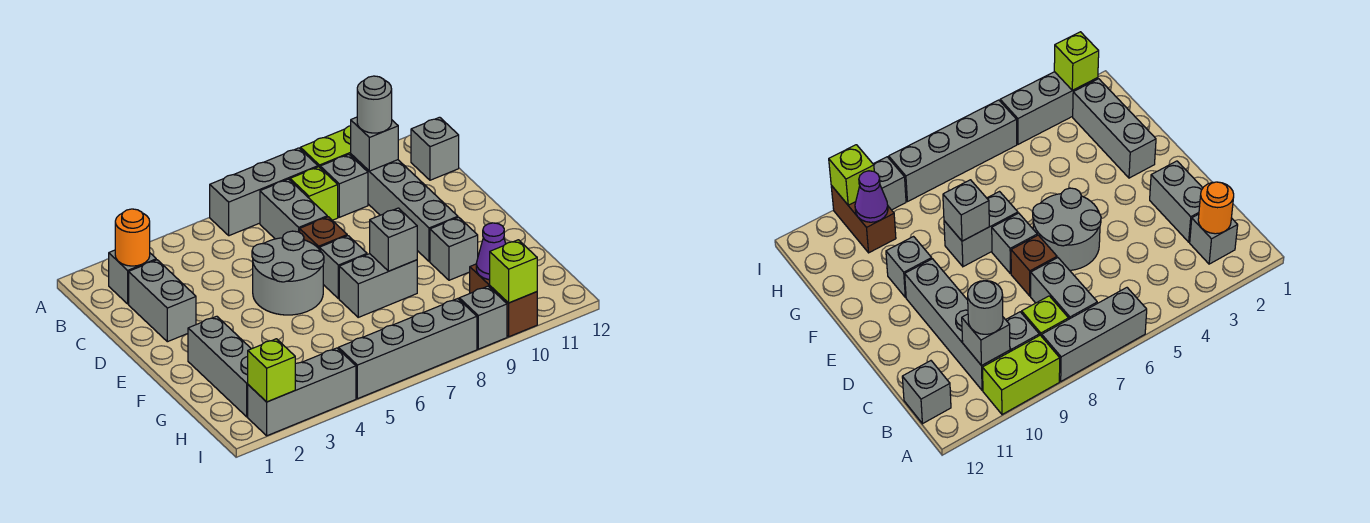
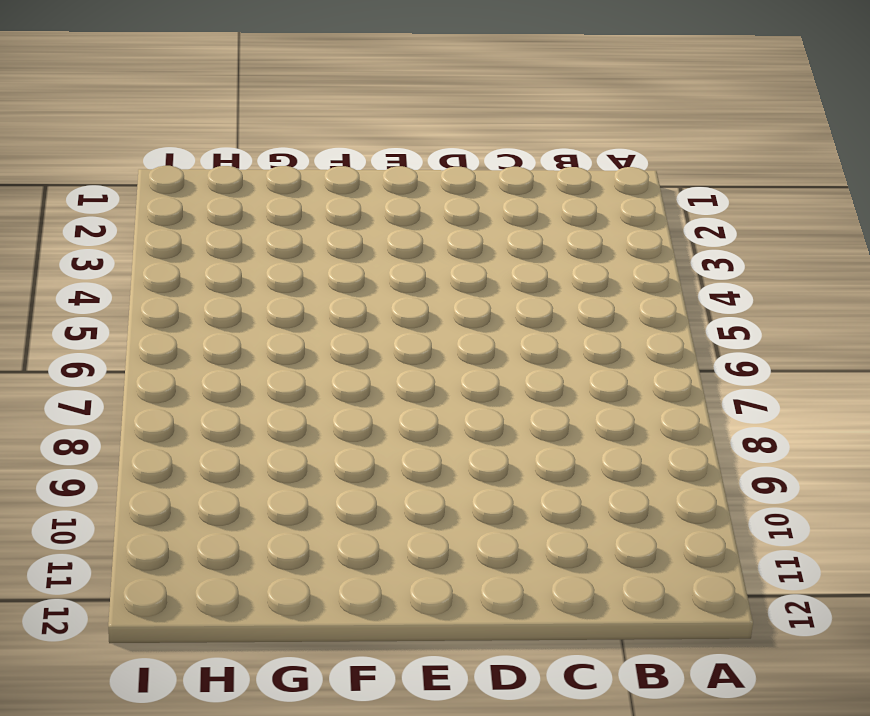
none -> grey 1x3 brick [210,148,318,236]
none -> lime 1x2 brick [300,126,351,167]
none -> grey 1x1 brick [109,250,156,304]

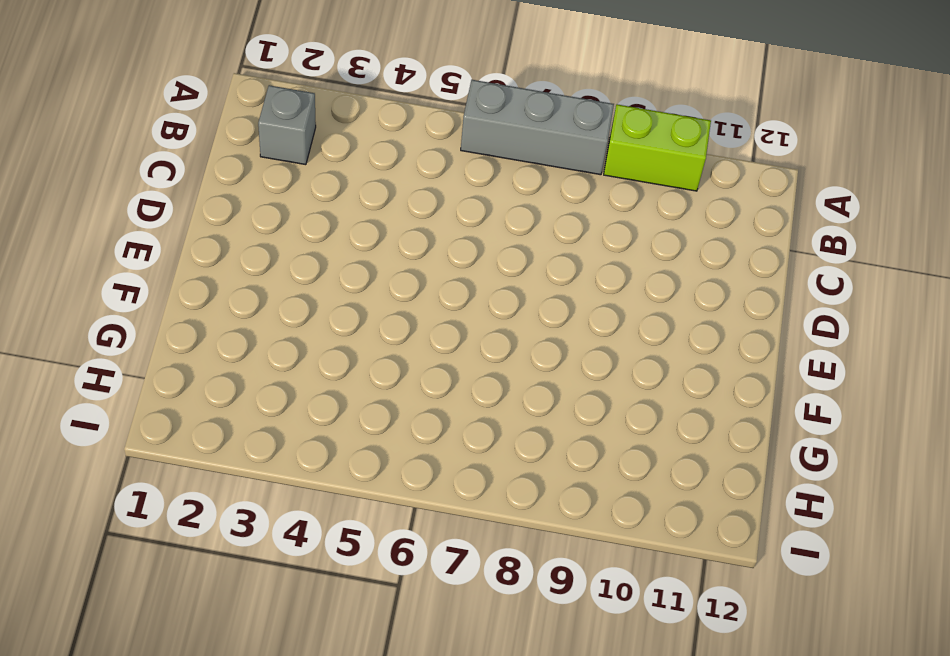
none -> grey 1x2 brick [260,179,327,239]
none -> lime 1x1 brick [290,167,338,220]
none -> grey 1x1 brick [320,155,368,217]

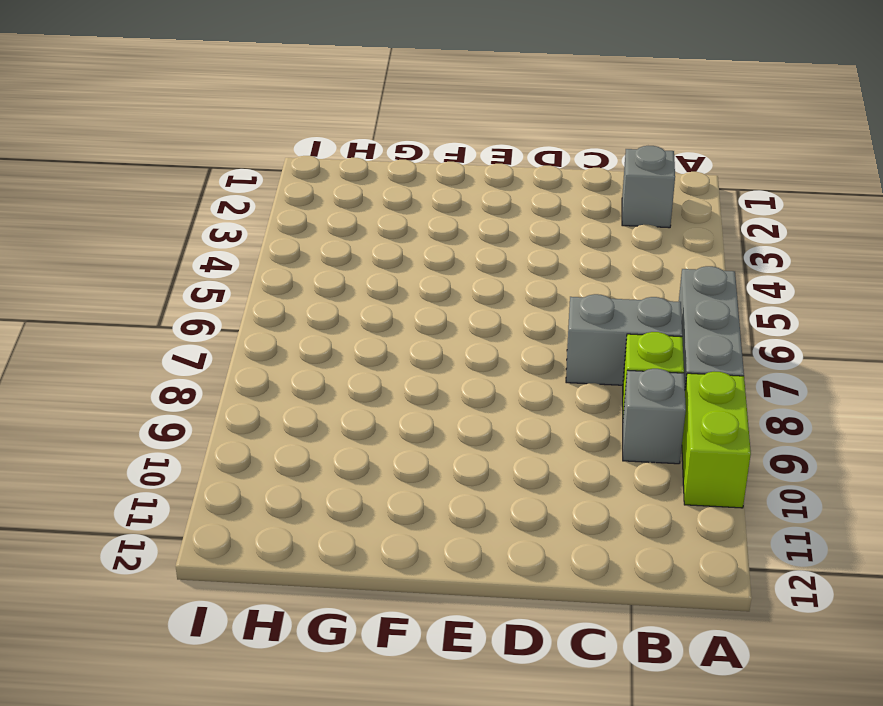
none -> grey 1x4 brick [351,154,458,262]
none -> grey 1x1 brick [411,117,459,180]
none -> grey 1x2 brick [129,260,196,342]

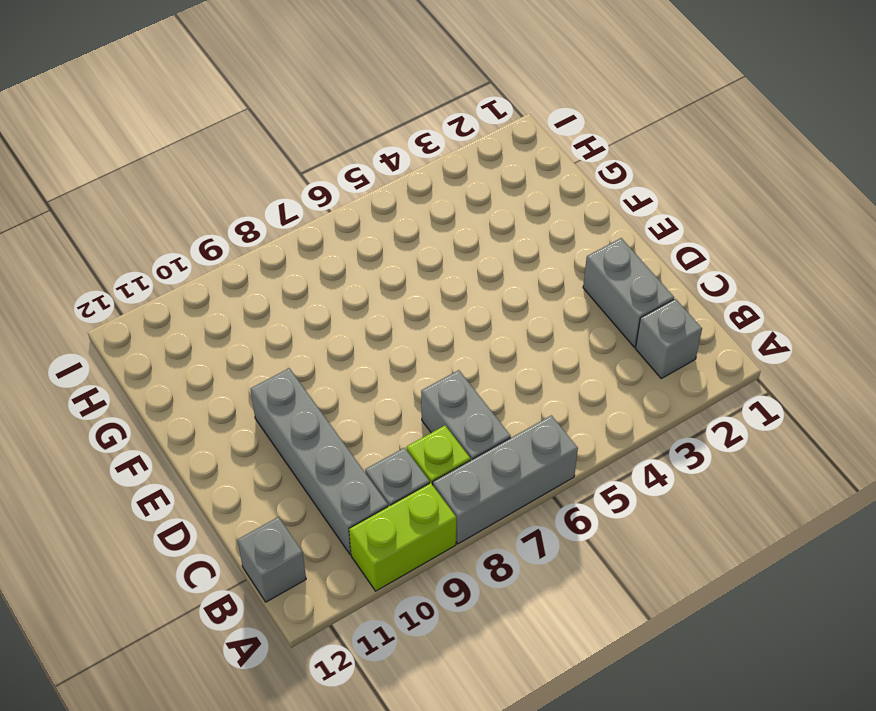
none -> grey 2x2 round brick [252,231,324,315]
none -> brown 1x1 brick [300,217,347,249]
none -> grey 1x1 brick [319,236,367,299]

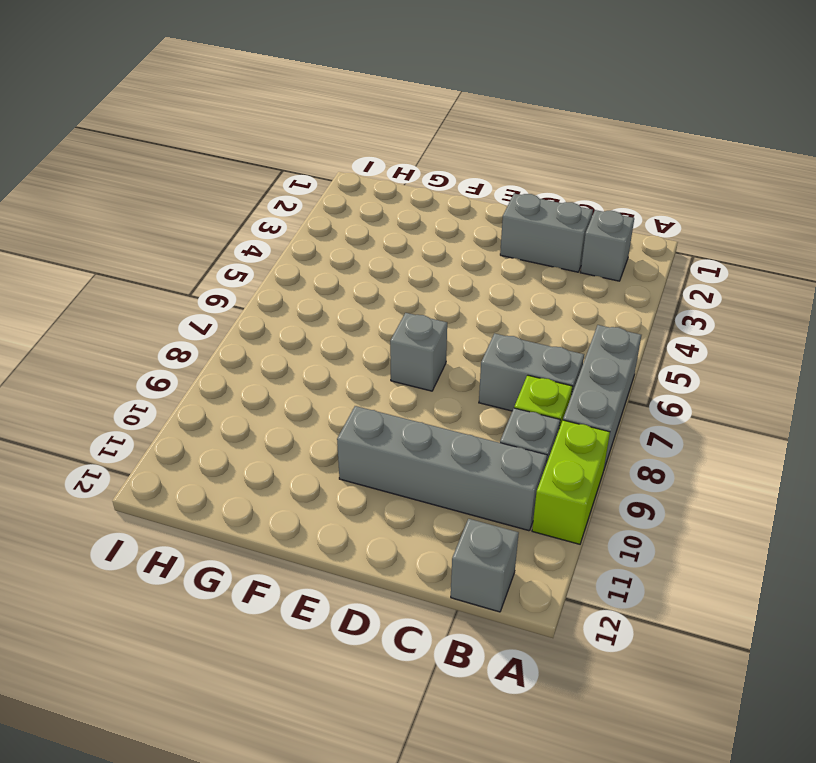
none -> grey 2x2 round brick [252,231,324,315]
none -> brown 1x1 brick [300,217,347,249]
none -> grey 1x3 brick [188,316,251,417]

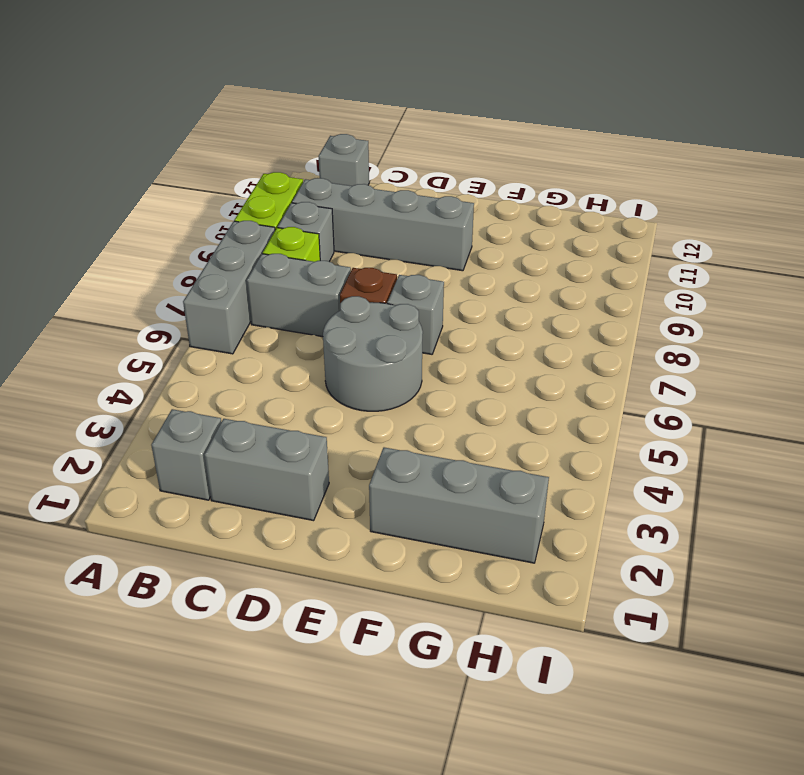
none -> grey 1x2 brick [339,254,417,317]
none -> grey 1x1 brick [430,217,478,280]
none -> brown 1x2 brick [470,264,537,337]

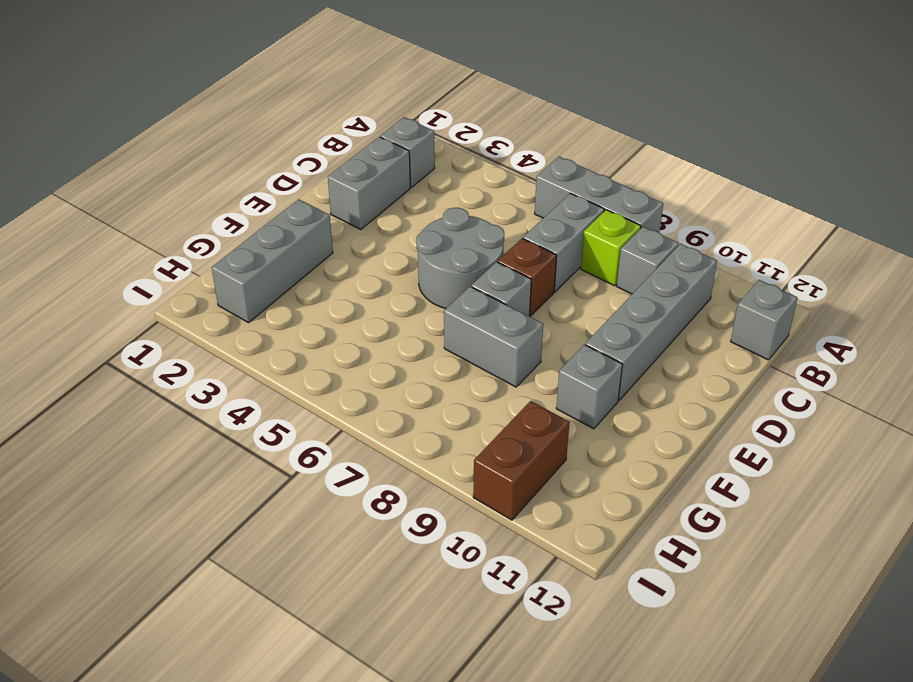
none -> lime 1x2 brick [300,126,351,167]
none -> grey 1x3 brick [248,348,356,436]
none -> grey 1x4 brick [338,299,477,399]

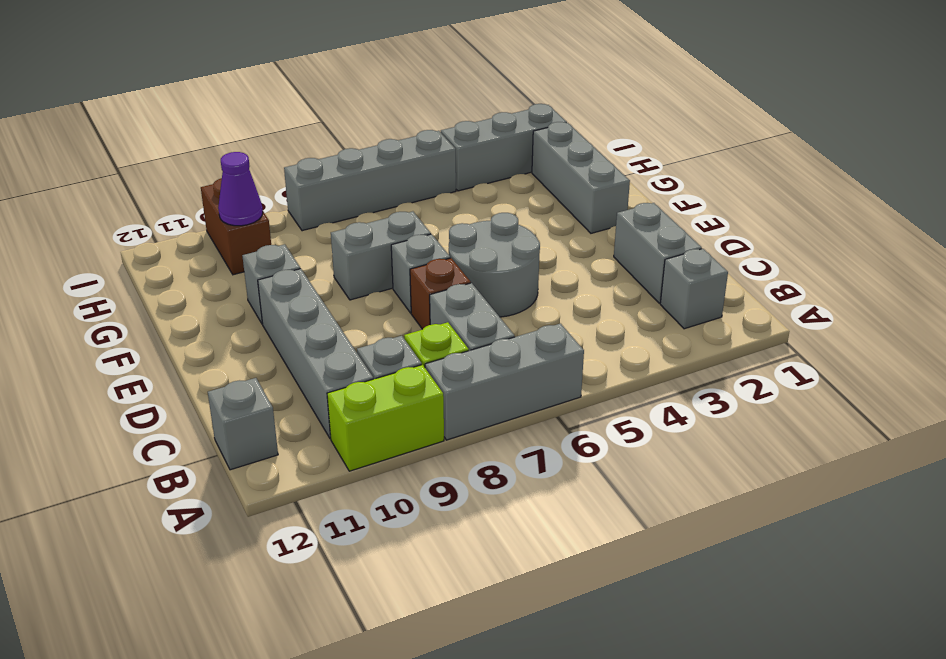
none -> grey 1x1 brick [459,286,507,349]
none -> orange 1x1 round brick [115,209,150,266]
none -> grey 1x1 brick [351,117,398,171]

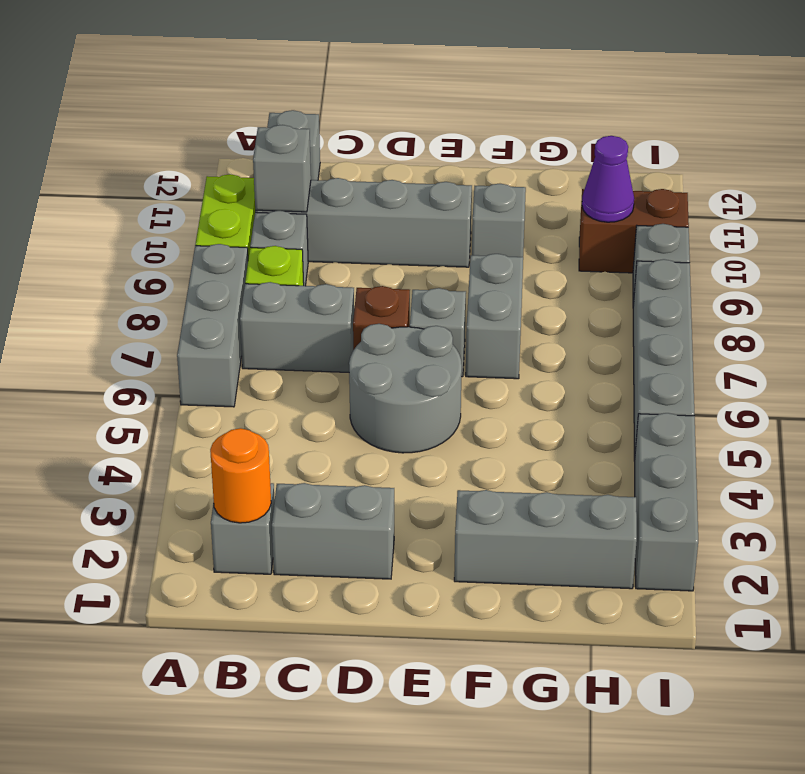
none -> grey 1x1 brick [370,208,417,271]
none -> lime 1x1 brick [248,339,295,402]
none -> lime 1x1 brick [490,240,537,303]

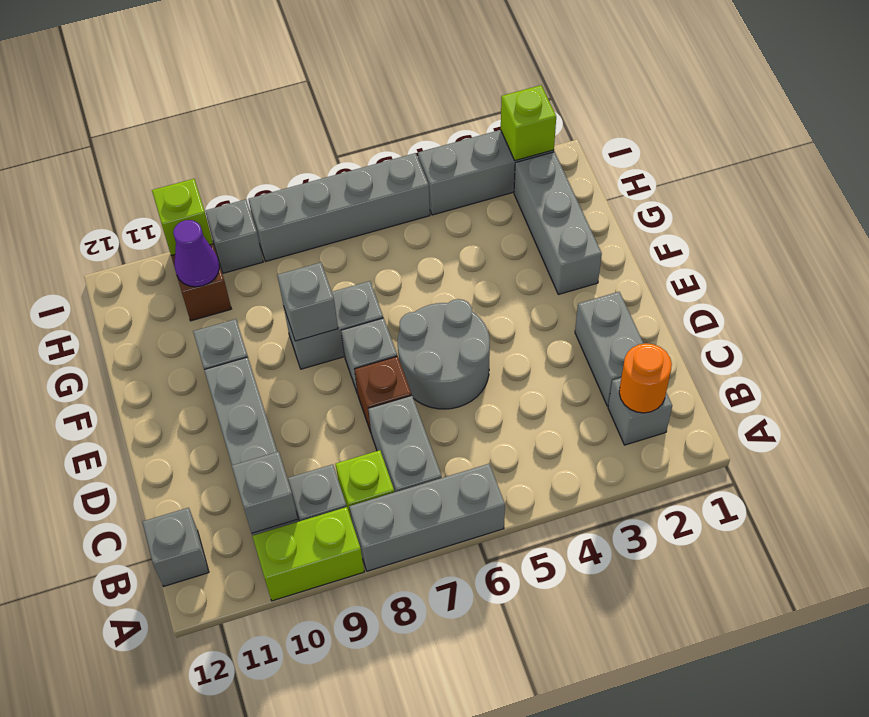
none -> grey 1x1 round brick [357,76,392,133]

